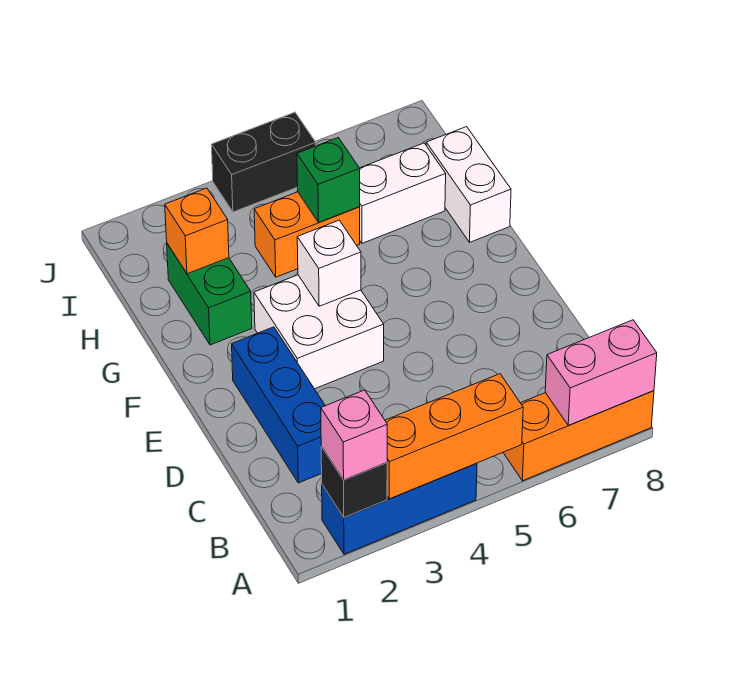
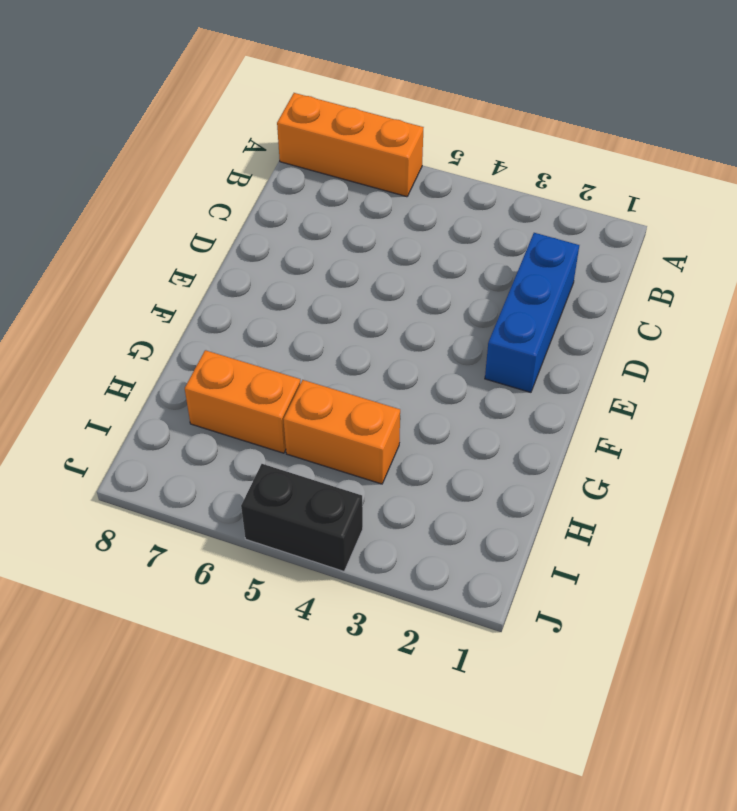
orange 1x2 brick [185,350,300,453] -> white 1x2 brick [360,143,446,243]
none -> blue 1x3 brick [322,463,477,554]
none -> white 2x2 brick [254,275,384,389]
none -> green 1x2 brick [167,244,252,345]

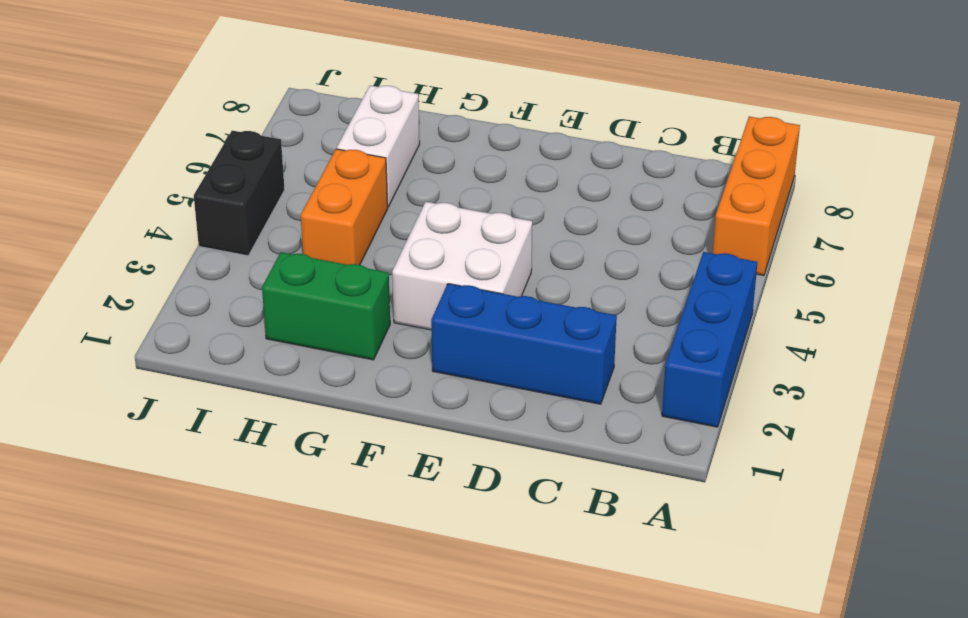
none -> white 1x2 brick [426,127,511,242]
none -> black 1x1 brick [321,447,387,518]
none -> orange 1x3 brick [385,374,523,499]

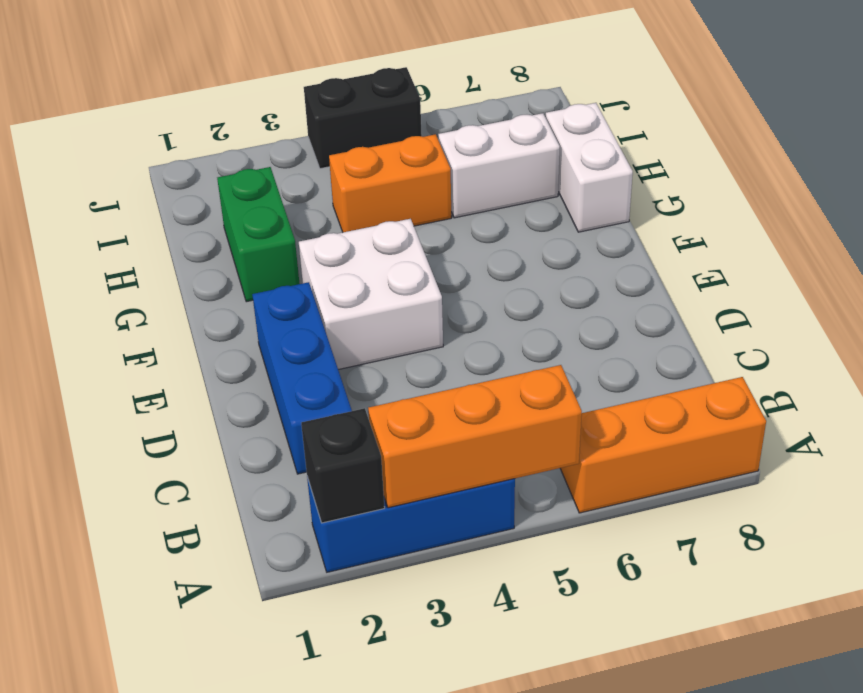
none -> pink 1x2 brick [545,320,657,425]
none -> white 1x1 brick [297,220,361,306]
none -> orange 1x1 brick [165,188,229,274]

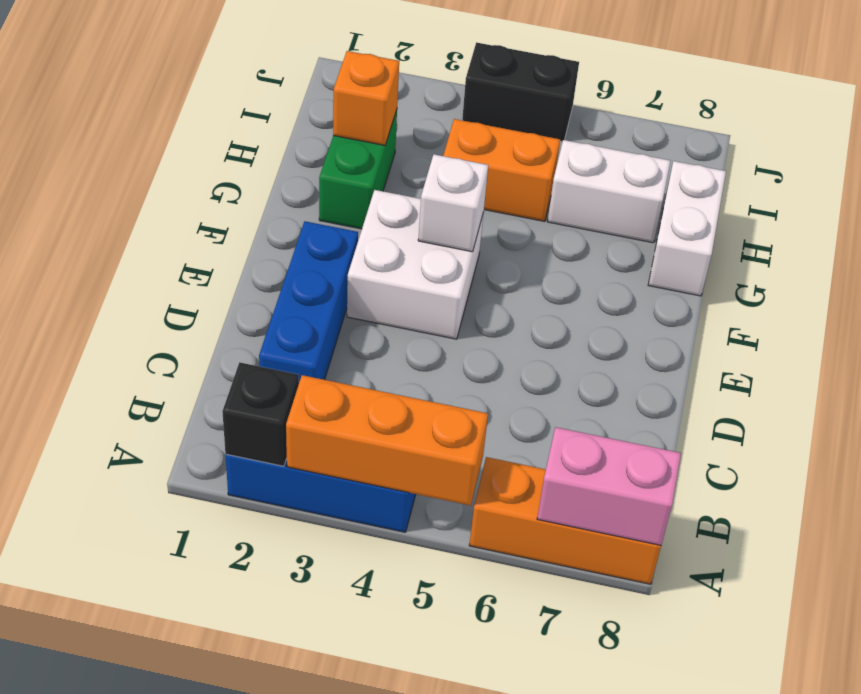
none -> green 1x1 brick [297,138,360,222]
none -> pink 1x1 brick [321,390,387,480]

